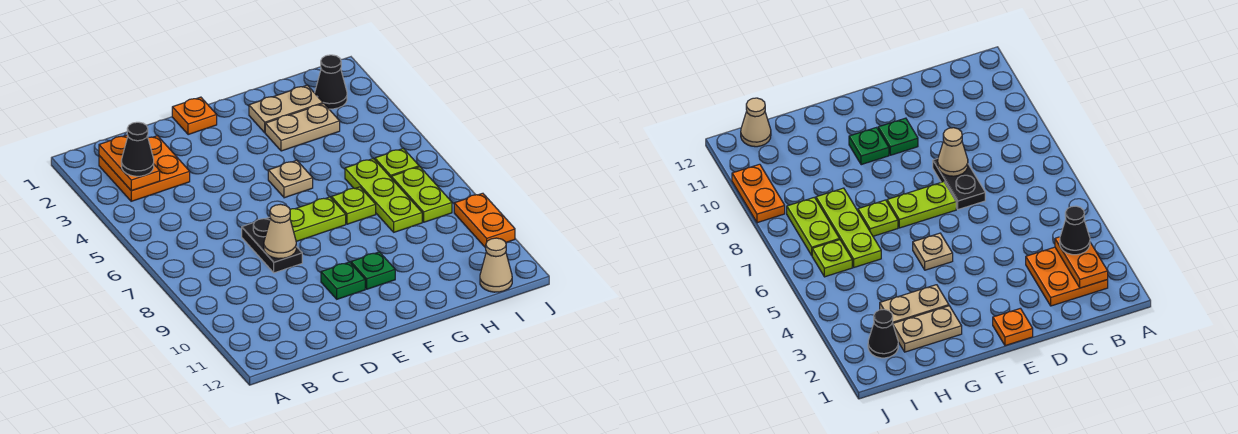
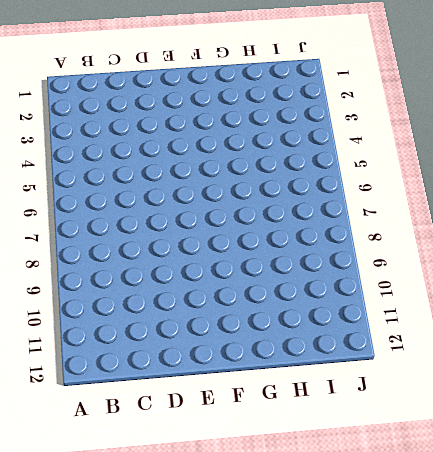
none -> orange 2x2 plate [99,136,190,201]
none -> black 1x2 plate [242,217,302,273]
none -> orange 1x1 plate [172,97,217,135]

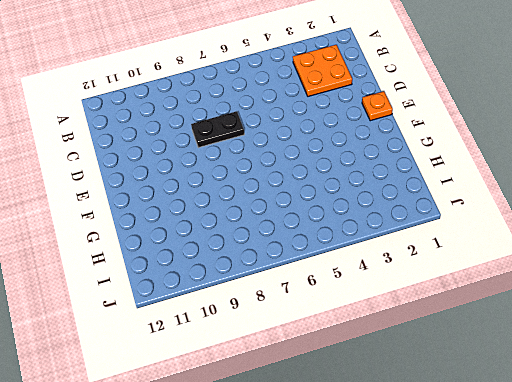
none -> lime 1x2 plate [290,197,346,241]
none -> green 1x1 plate [321,262,365,299]
none -> tan 1x1 plate [268,160,313,198]

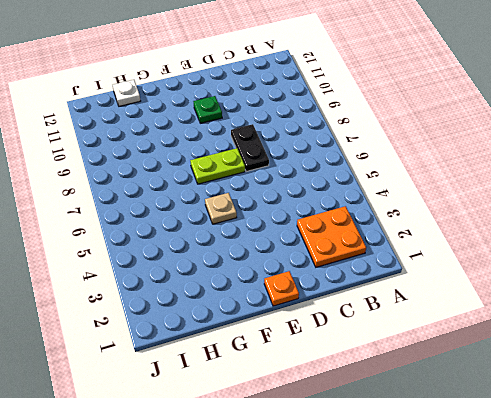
white 1x1 plate [113,80,140,106] -> none
none -> green 1x1 plate [351,252,395,289]
none -> tan 1x2 plate [249,85,323,132]
none -> tan 1x2 plate [265,104,340,151]

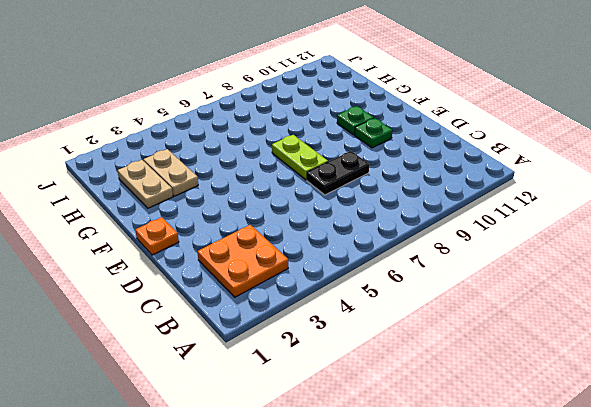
none -> tan 1x1 plate [268,160,313,198]
none -> lime 1x1 plate [331,187,376,224]
none -> lime 1x3 plate [345,158,422,232]

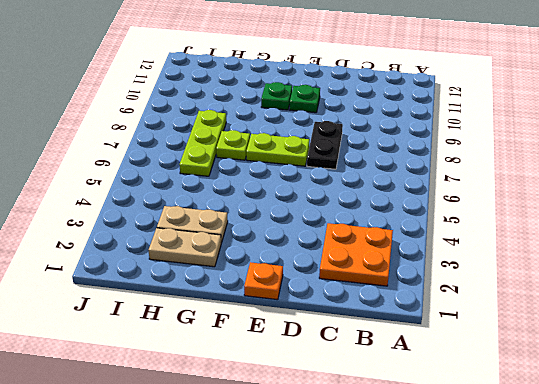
none -> tan 1x1 plate [268,160,313,198]
none -> black 1x1 cone [315,55,347,109]
none -> lime 1x1 plate [375,148,419,177]

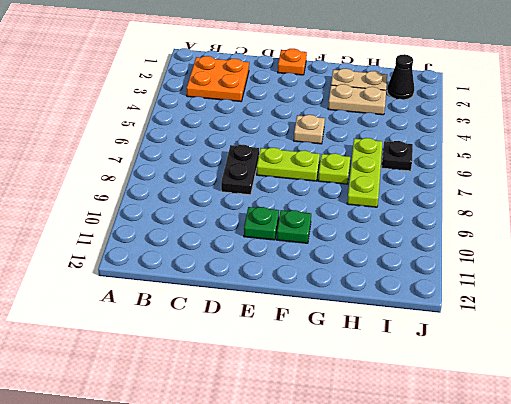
black 1x1 plate [382,141,413,171] -> lime 1x1 plate [375,148,419,177]
none -> lime 1x2 plate [391,167,452,222]
none -> tan 1x1 cone [480,238,512,292]
none -> orange 1x2 plate [454,193,515,248]

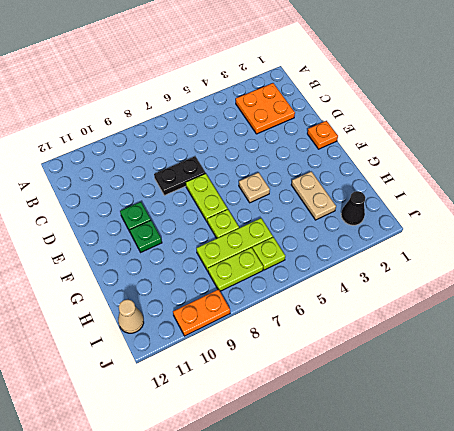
none -> tan 1x2 plate [249,85,323,132]
none -> orange 1x2 plate [99,135,160,191]
none -> tan 1x1 cone [264,204,296,259]

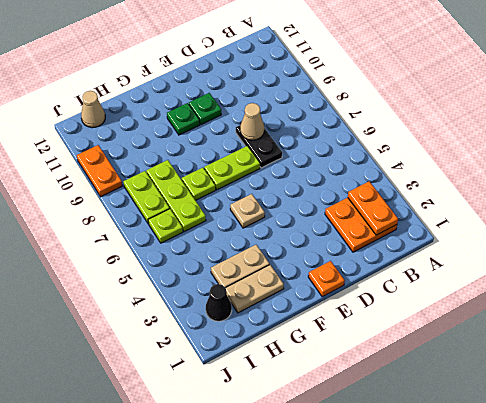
none -> black 1x1 cone [121,122,154,176]

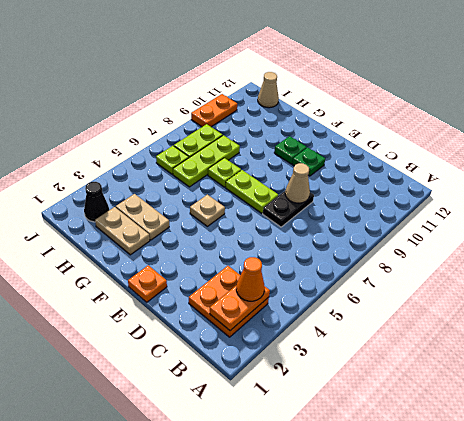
orange 1x1 cone [236,257,265,301] -> black 1x1 cone [121,122,154,176]

